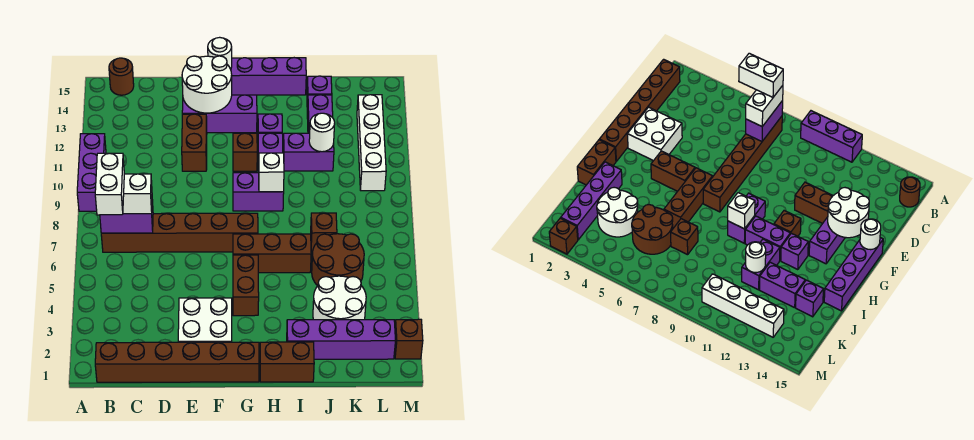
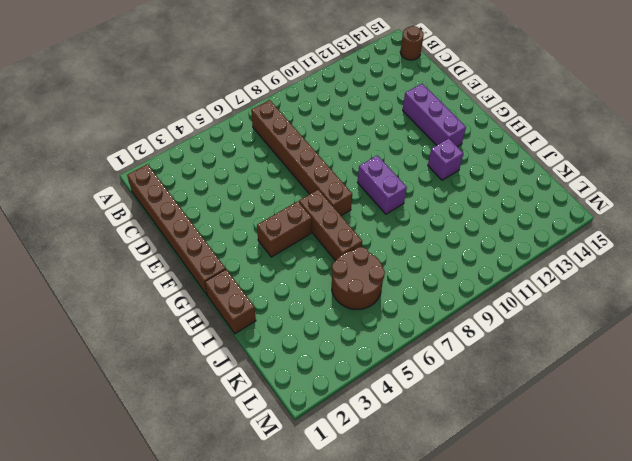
none -> purple 1x3 brick [77,134,106,211]
none -> white 2x2 brick [178,298,232,342]
none -> brown 1x2 brick [182,114,207,171]
none -> purple 1x4 brick [231,58,306,95]

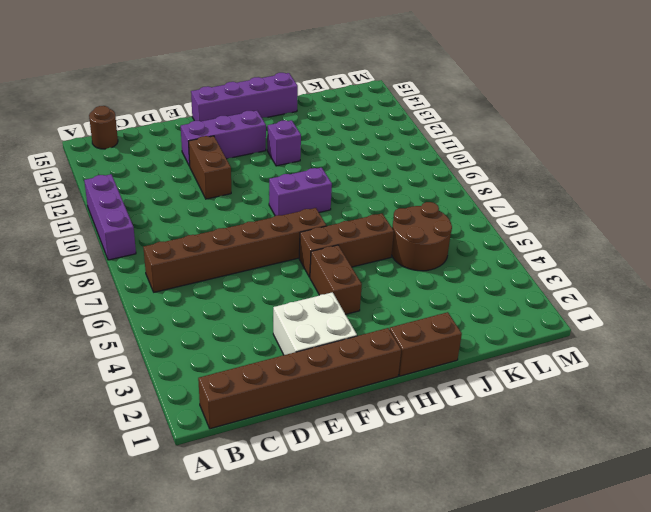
none -> brown 1x1 brick [233,133,257,171]
none -> purple 1x2 brick [258,133,283,172]
none -> purple 1x4 brick [287,320,396,359]
none -> purple 1x2 brick [283,133,334,171]

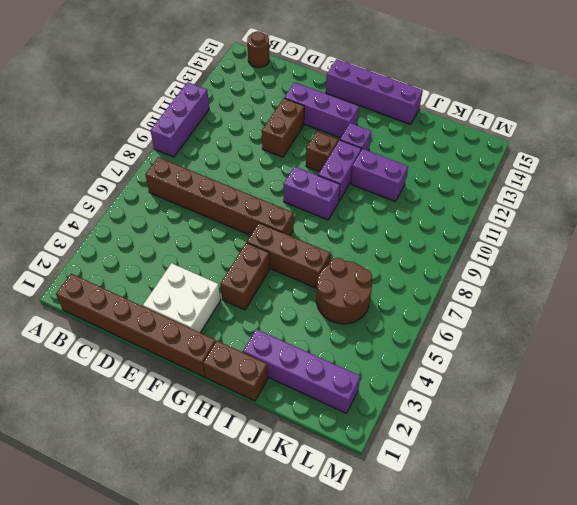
none -> white 2x2 round brick [313,276,366,320]
none -> brown 1x1 brick [311,213,337,252]
none -> purple 1x2 brick [307,95,333,133]
none -> purple 1x1 brick [307,76,332,110]

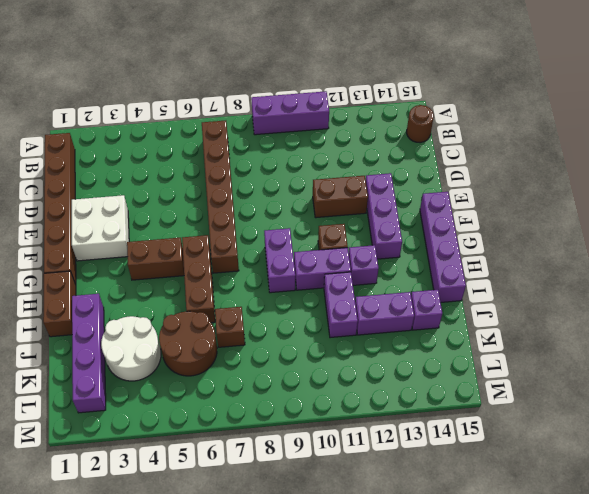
none -> white 1x4 brick [357,95,386,191]
none -> brown 1x1 brick [395,319,423,359]
none -> purple 1x2 brick [100,200,153,233]
none -> white 2x2 round brick [182,56,232,113]

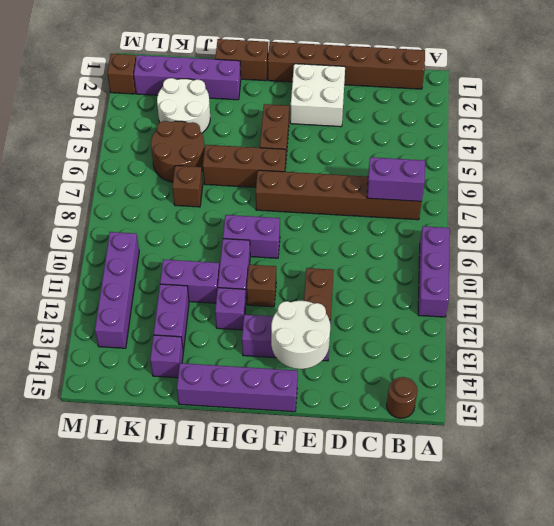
purple 1x4 brick [95,232,139,348] -> white 1x4 brick [357,95,386,191]
none -> white 1x1 round brick [208,37,232,69]
none -> white 1x1 brick [258,153,284,192]
none -> white 1x1 round brick [309,113,335,152]
none -> white 1x2 brick [123,174,152,214]

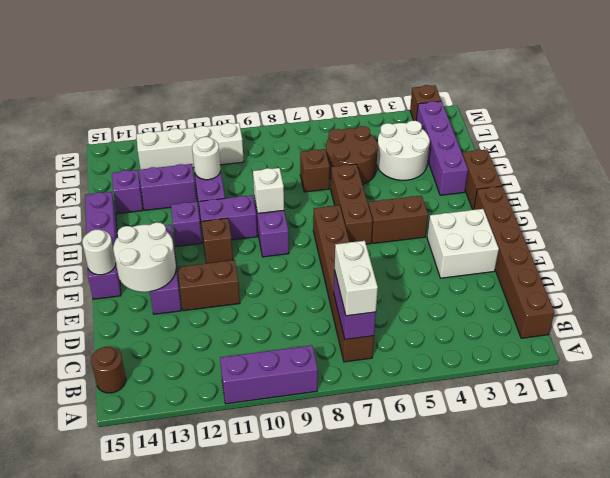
none -> white 1x2 brick [95,153,124,215]

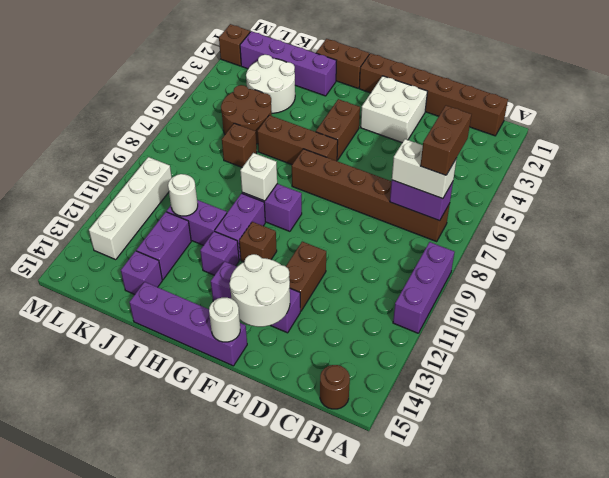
brown 1x2 brick [421,106,471,175] -> white 1x2 brick [95,153,124,215]

